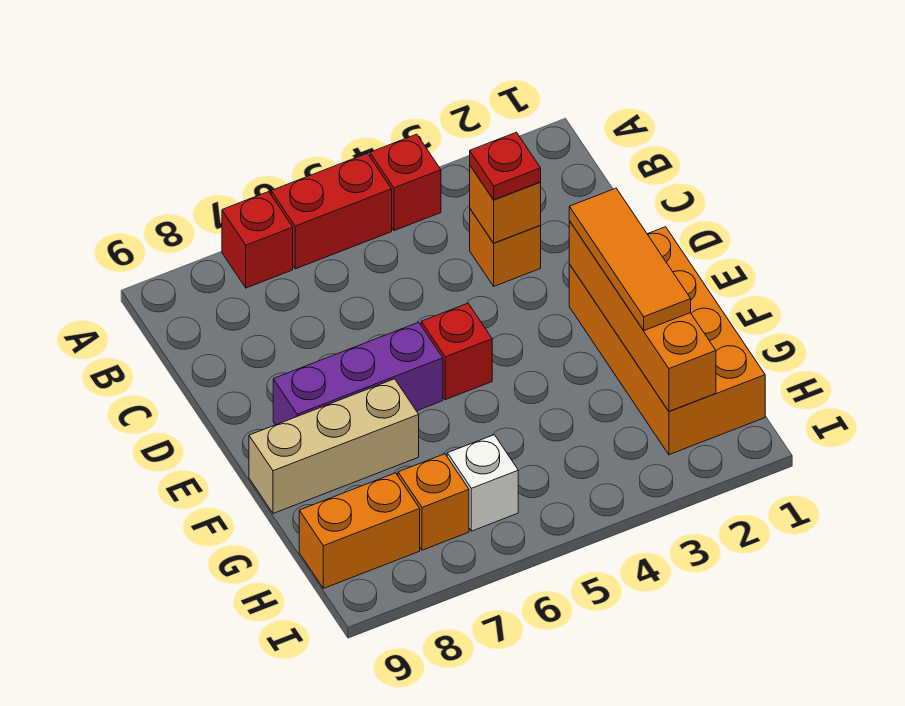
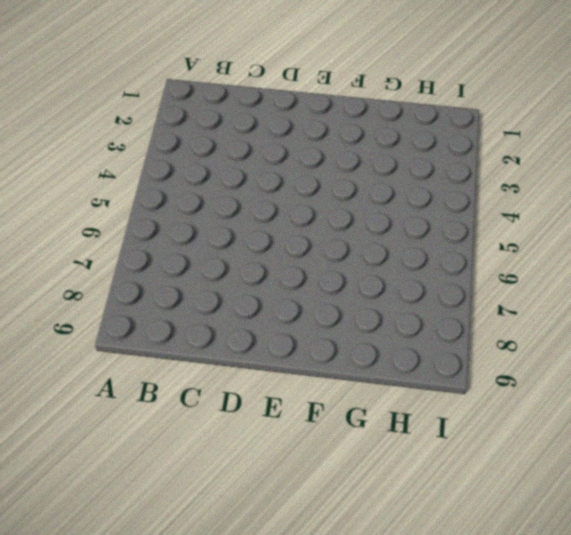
none -> red 1x1 brick [370,134,441,231]
none -> red 1x2 brick [271,153,392,269]
none -> red 1x1 brick [222,192,293,288]

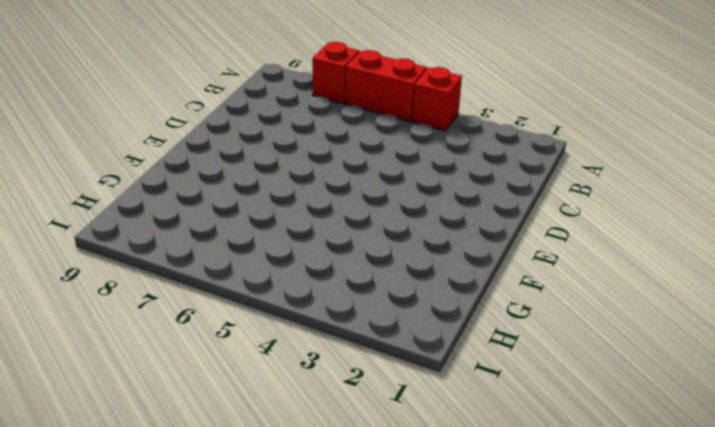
none -> orange 1x1 brick [470,209,541,286]
none -> orange 2x4 brick [569,227,765,455]
none -> red 1x1 brick [421,303,492,400]

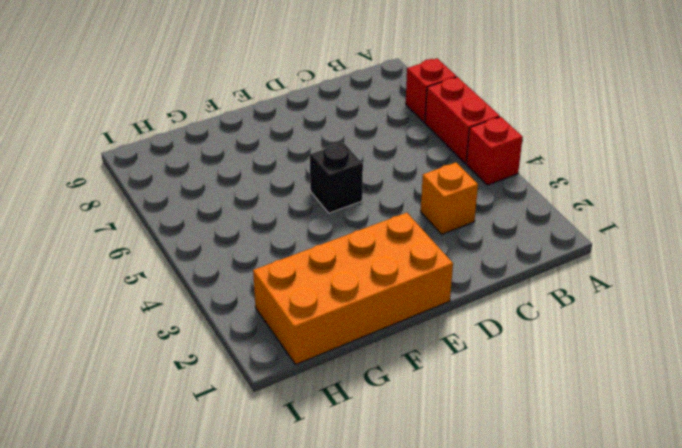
black 1x1 brick [310,143,363,213] -> red 1x1 brick [421,303,492,400]
none -> purple 1x3 brick [273,322,443,425]
none -> tan 1x3 brick [249,379,419,514]
none -> white 1x1 brick [447,435,518,531]

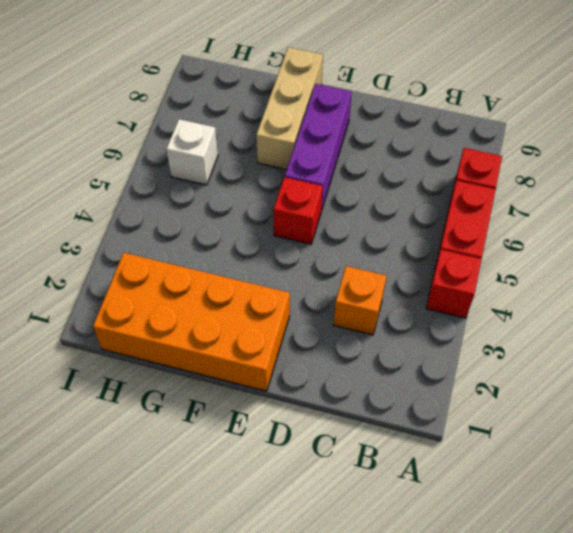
none -> orange 1x1 brick [398,454,469,550]
none -> orange 1x2 brick [299,473,420,588]
none -> orange 1x1 brick [470,166,541,243]

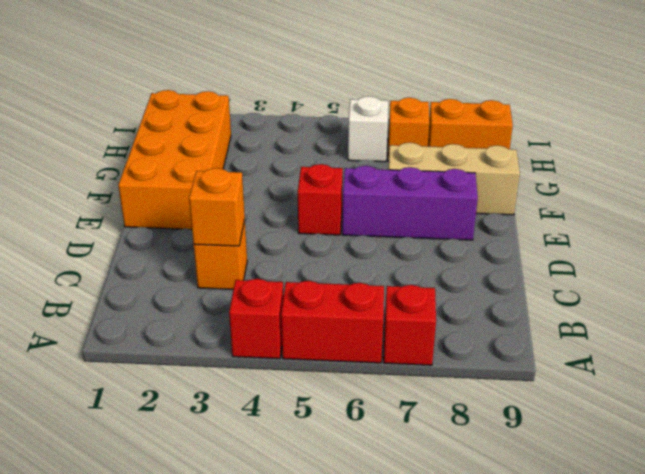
none -> orange 1x4 brick [569,221,716,411]
none -> red 1x1 plate [470,132,541,200]
none -> orange 1x3 tile [569,188,691,331]

